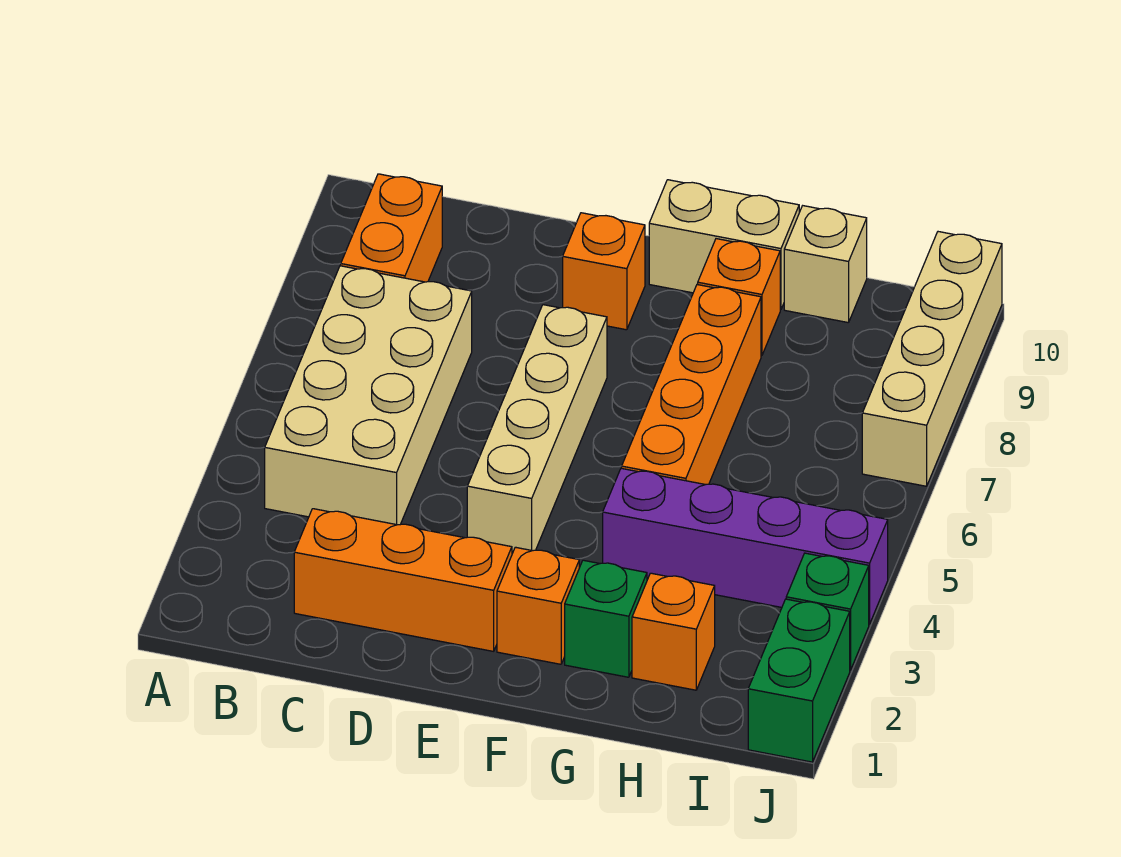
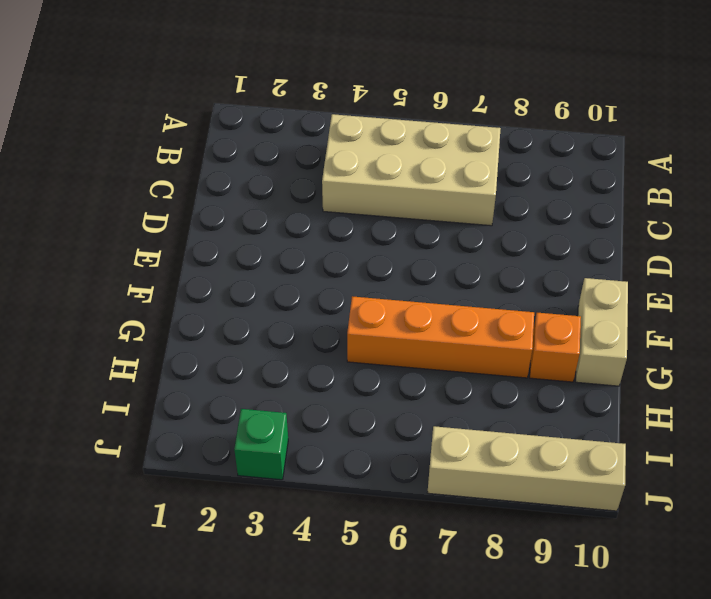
none -> orange 1x2 brick [341,174,442,282]
none -> orange 1x3 brick [294,509,512,651]
none -> tan 1x4 brick [467,305,607,554]

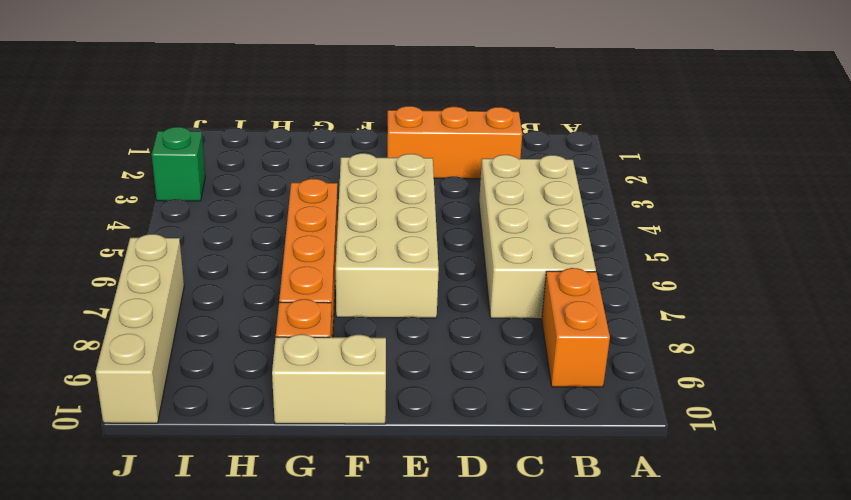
tan 2x4 brick [336,153,439,318] -> tan 1x4 brick [467,305,607,554]
none -> orange 1x1 brick [563,213,645,330]
none -> orange 1x1 brick [497,547,579,664]
none -> green 1x1 brick [565,560,647,677]

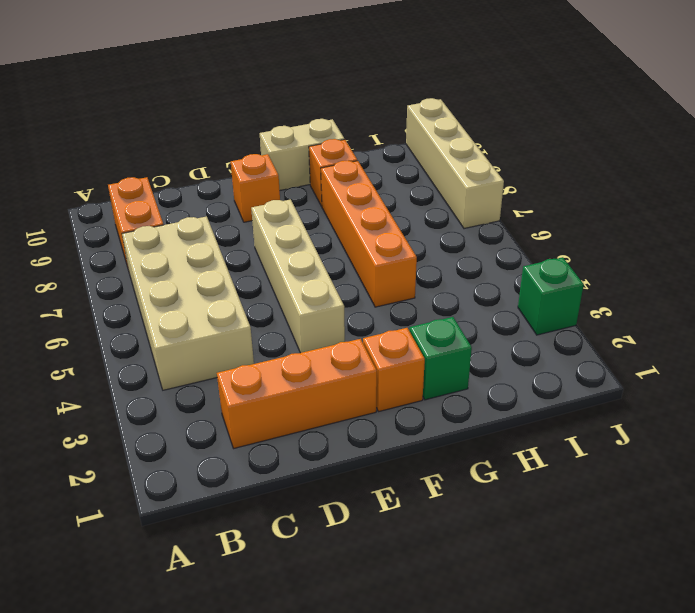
none -> purple 1x4 brick [603,468,888,624]
none -> orange 1x1 brick [632,573,715,690]
none -> tan 1x1 brick [784,206,867,323]

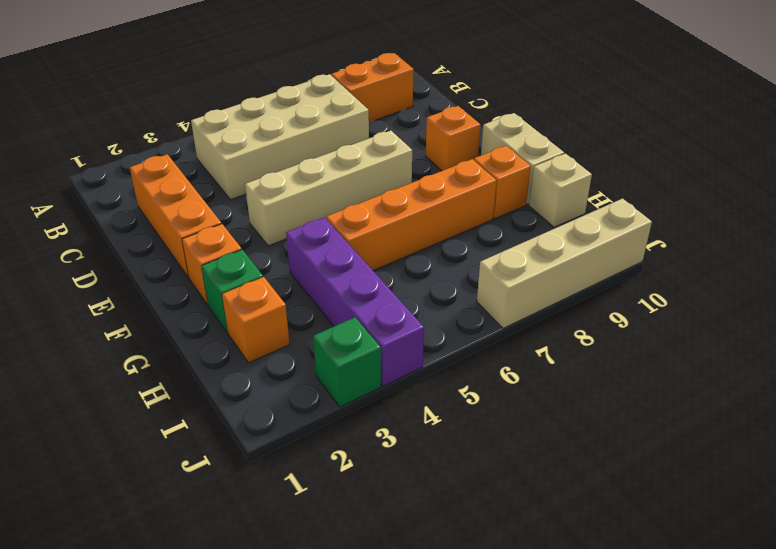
none -> green 1x2 brick [748,599,850,762]

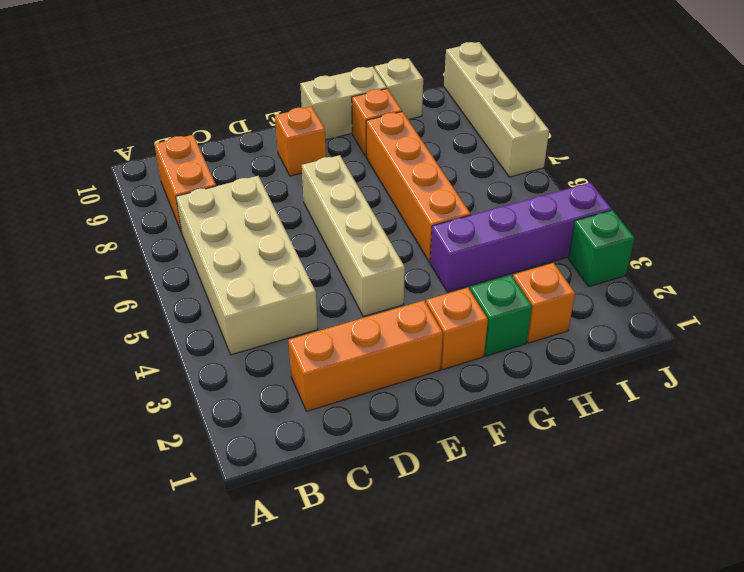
none -> green 1x2 brick [748,599,850,762]

